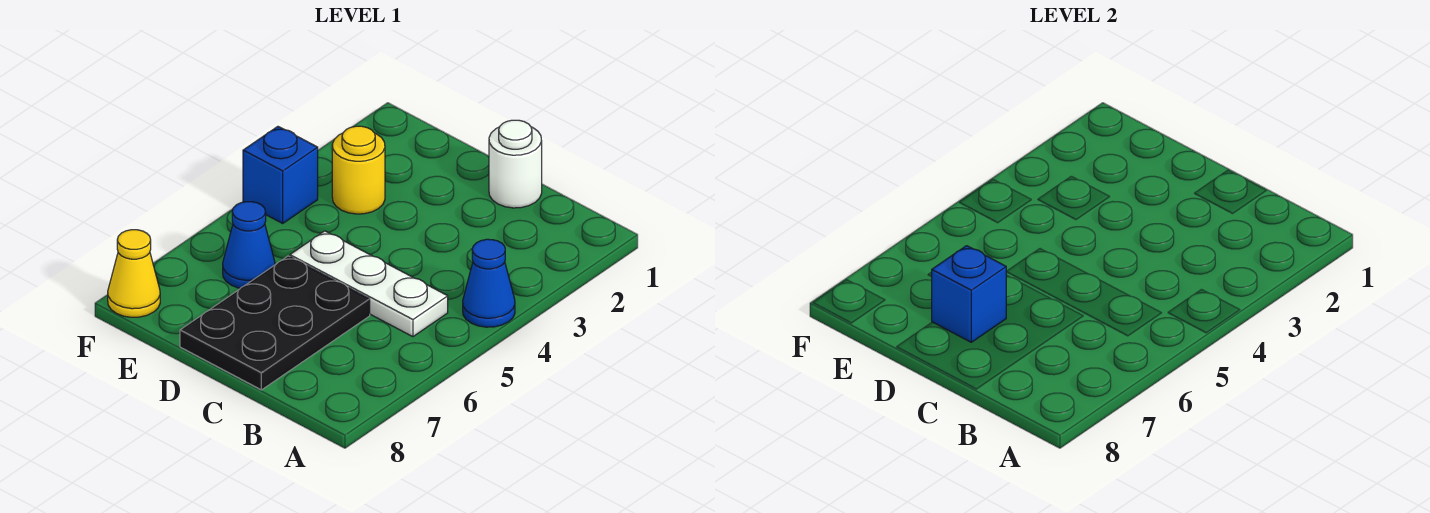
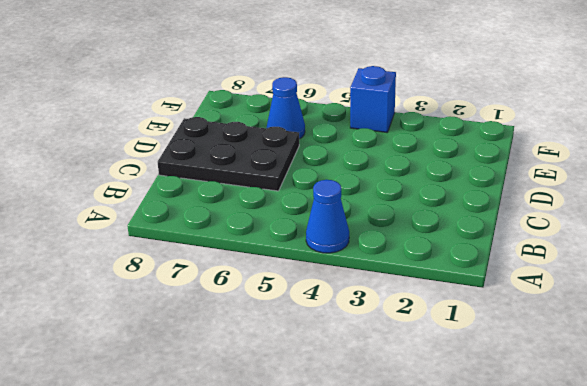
none -> white 1x3 plate [290,231,448,337]
none -> white 1x1 round brick [489,120,542,208]

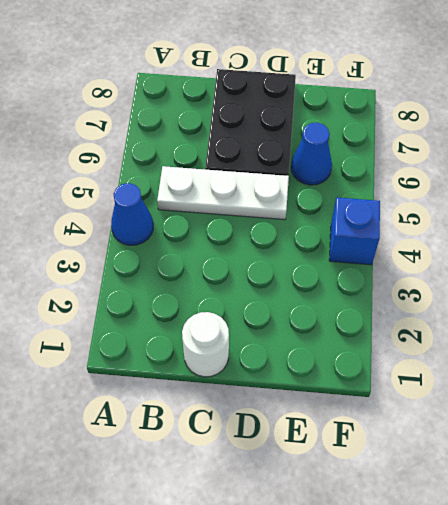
none -> yellow 1x1 round brick [332,126,385,214]
none -> yellow 1x1 cone [108,230,160,317]

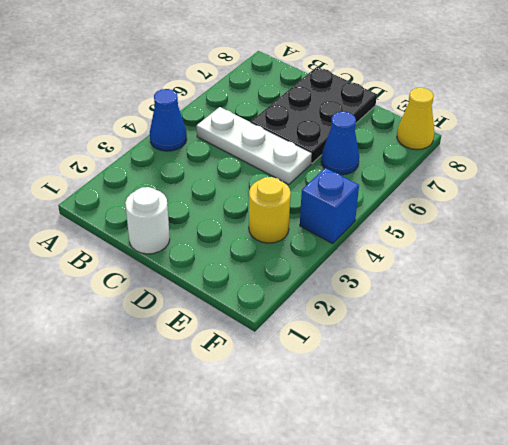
none -> blue 1x1 brick [931,246,1006,342]

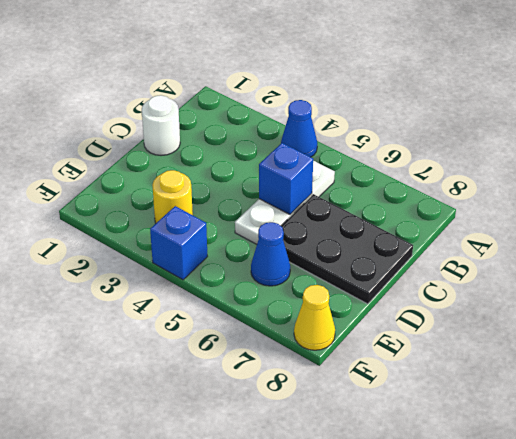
blue 1x1 brick [259,143,313,215] -> blue 1x1 brick moved to [931,246,1006,342]

